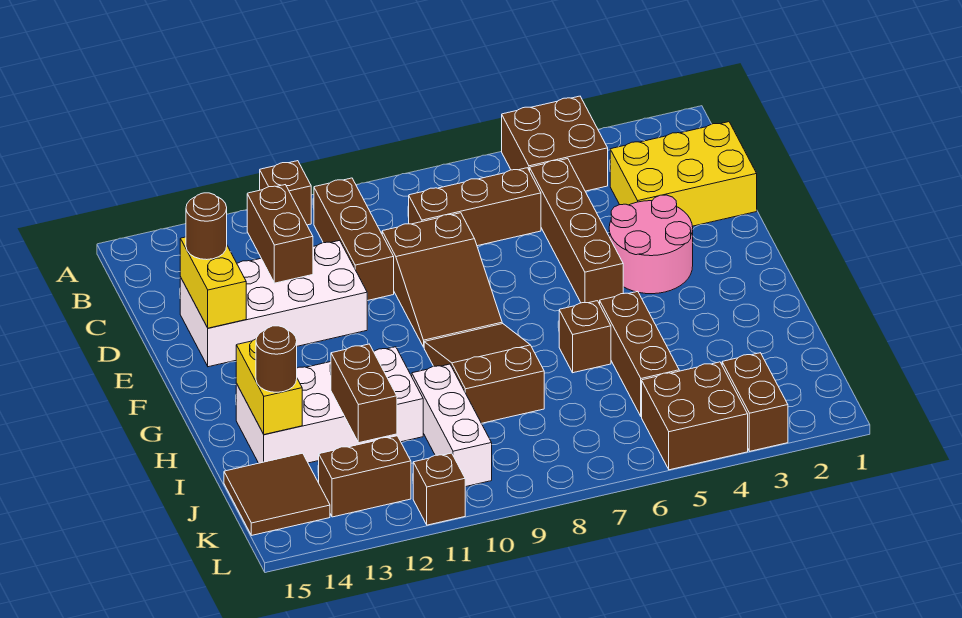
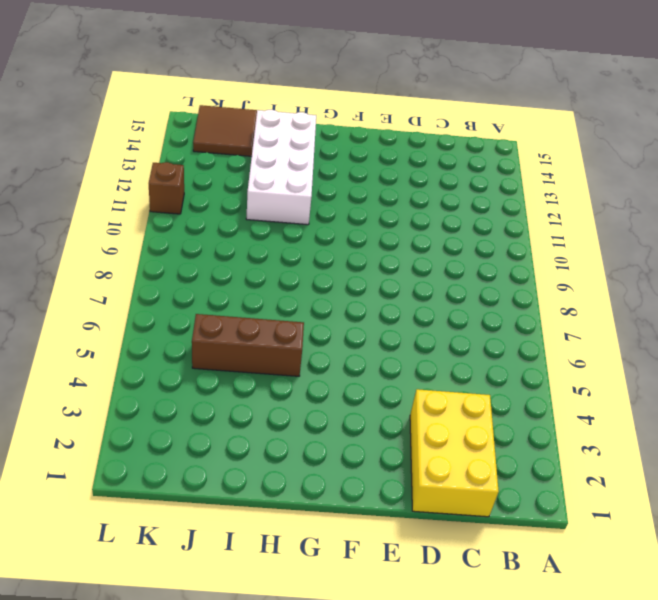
none -> brown 2x2 brick [502,96,608,191]
none -> brown 1x1 brick [260,161,311,225]
none -> brown 1x3 brick [314,178,394,301]

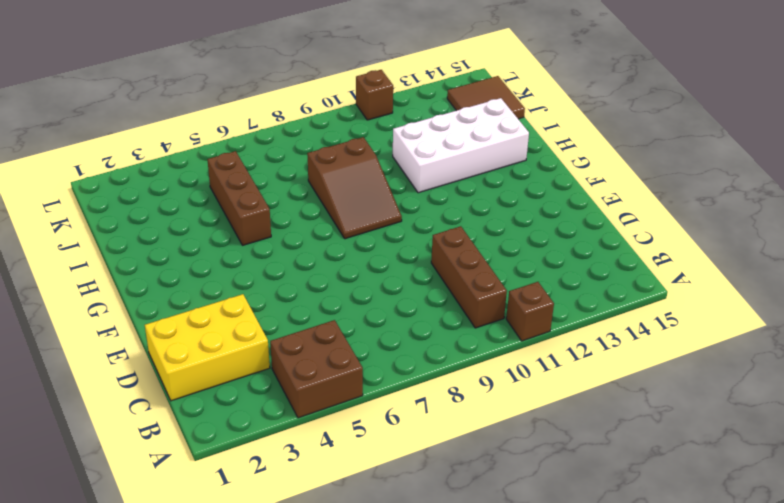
none -> brown 1x4 brick [530,159,623,304]
none -> brown 1x3 brick [409,168,541,246]
none -> brown 2x3 slope [382,213,502,347]

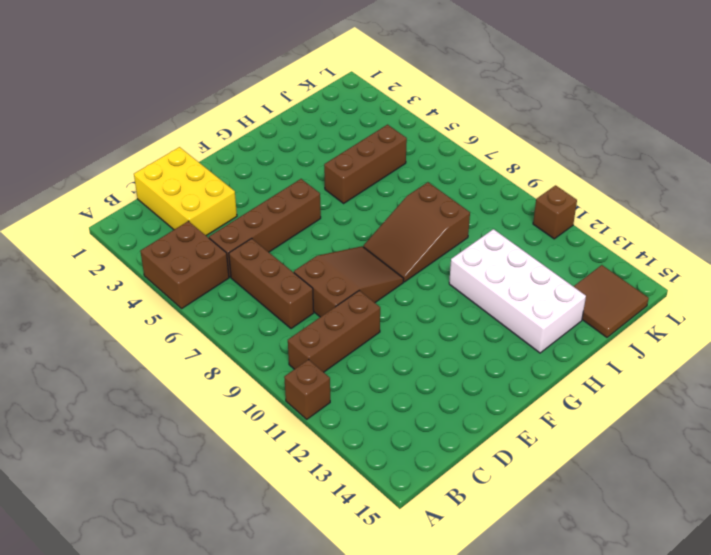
none -> white 2x4 brick [180,240,367,367]
none -> pink 2x2 round brick [609,195,693,294]
none -> brown 1x1 brick [559,301,611,373]

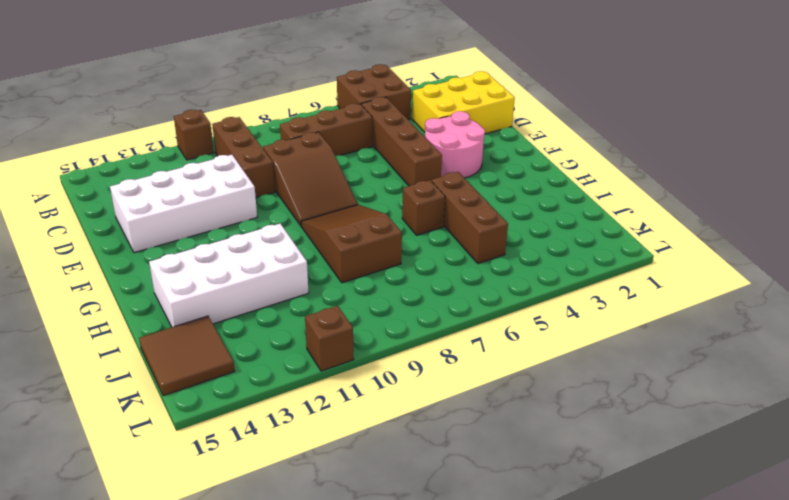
none -> white 1x3 brick [412,364,492,487]
none -> brown 1x2 brick [722,353,788,451]
none -> brown 2x2 brick [642,362,748,470]

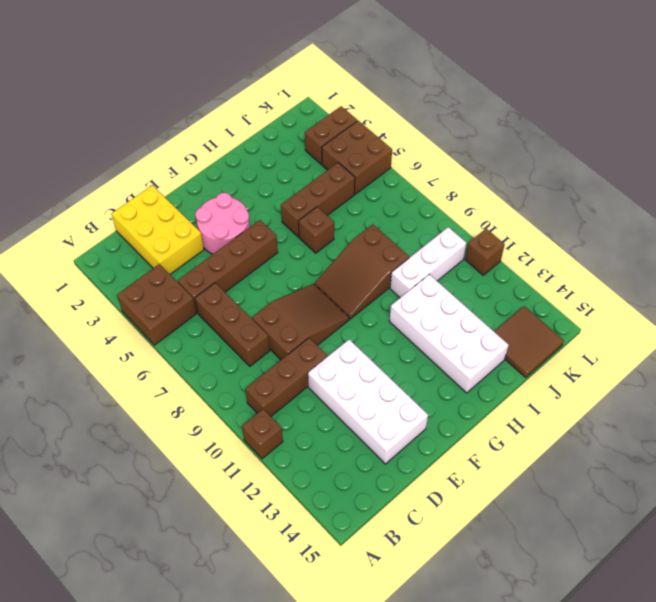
none -> brown 1x2 brick [319,436,411,517]
none -> brown 1x2 brick [247,185,313,283]
none -> yellow 1x2 brick [180,237,246,328]

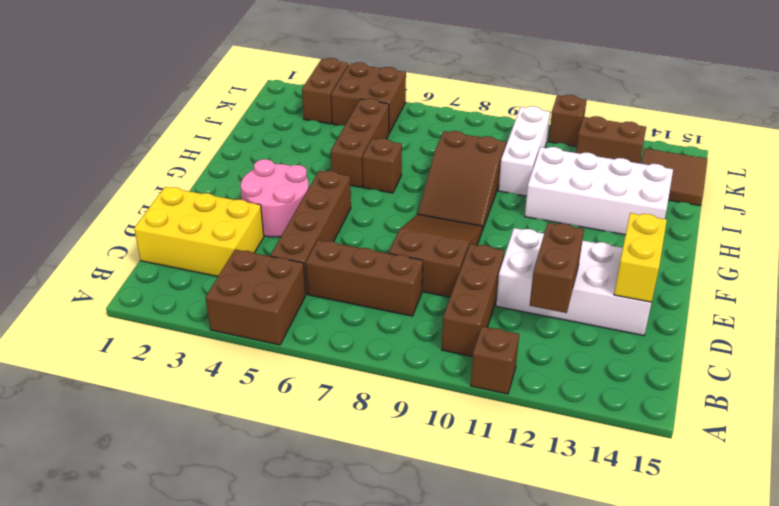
none -> yellow 1x2 brick [236,339,302,434]
none -> brown 1x2 brick [331,344,397,443]
none -> brown 1x1 round brick [186,193,227,260]

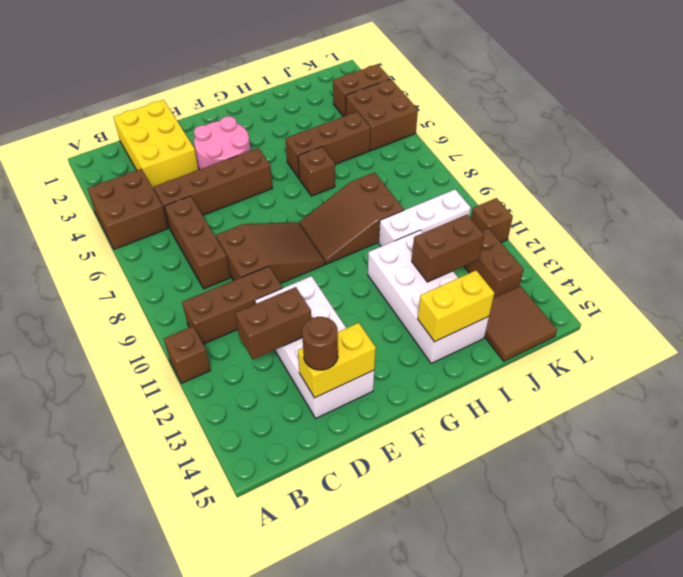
none -> brown 1x1 round brick [256,326,297,392]

